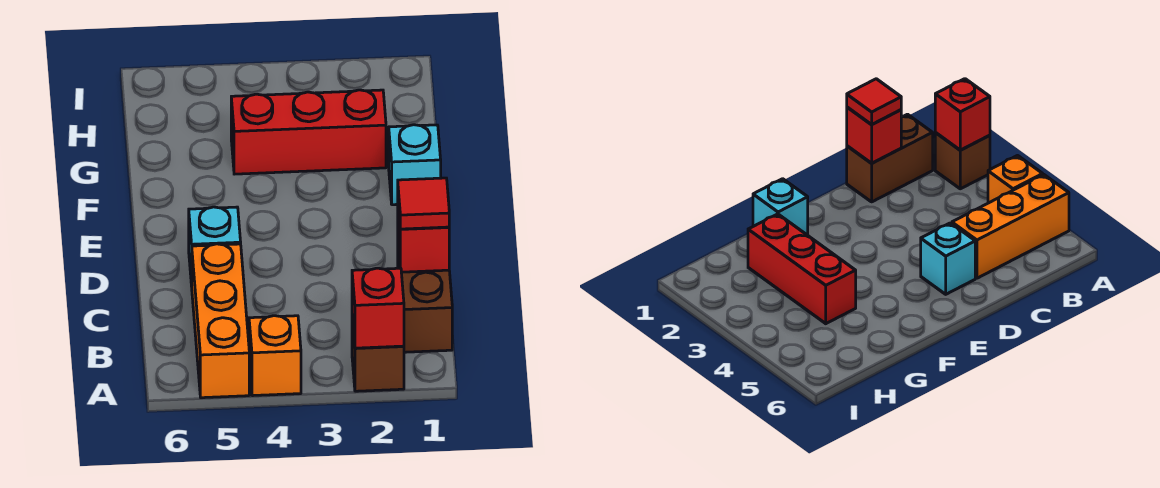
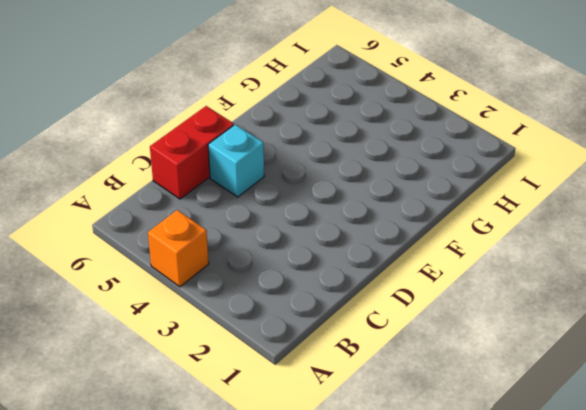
red 1x2 brick [150,106,234,199] -> none
none -> brown 1x1 brick [352,319,404,391]
none -> orange 1x3 brick [192,244,249,398]

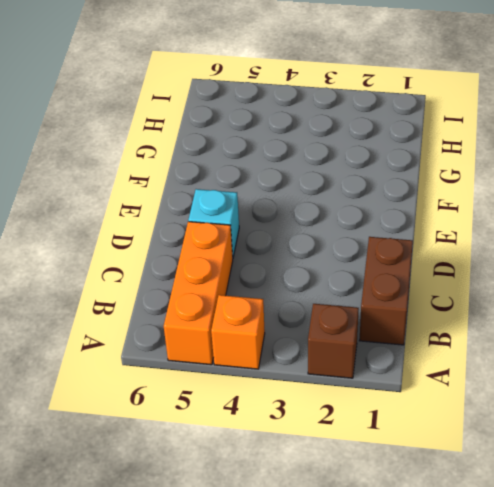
none -> cyan 1x1 brick [389,125,441,205]
none -> red 1x3 brick [231,90,386,174]

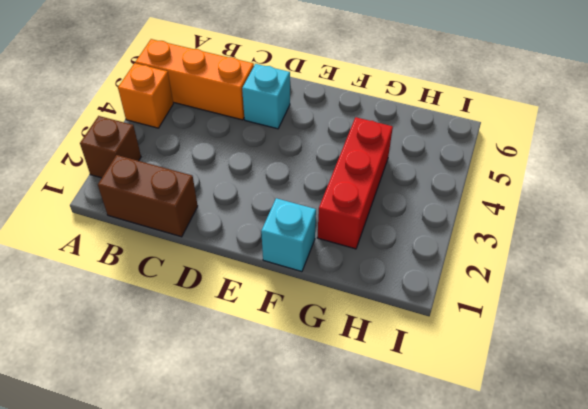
none -> red 1x1 brick [352,268,404,348]
none -> red 1x1 brick [398,205,449,272]

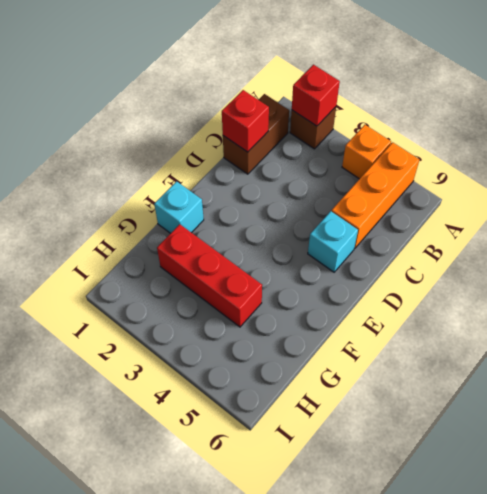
none -> red 1x1 tile [398,178,449,229]

